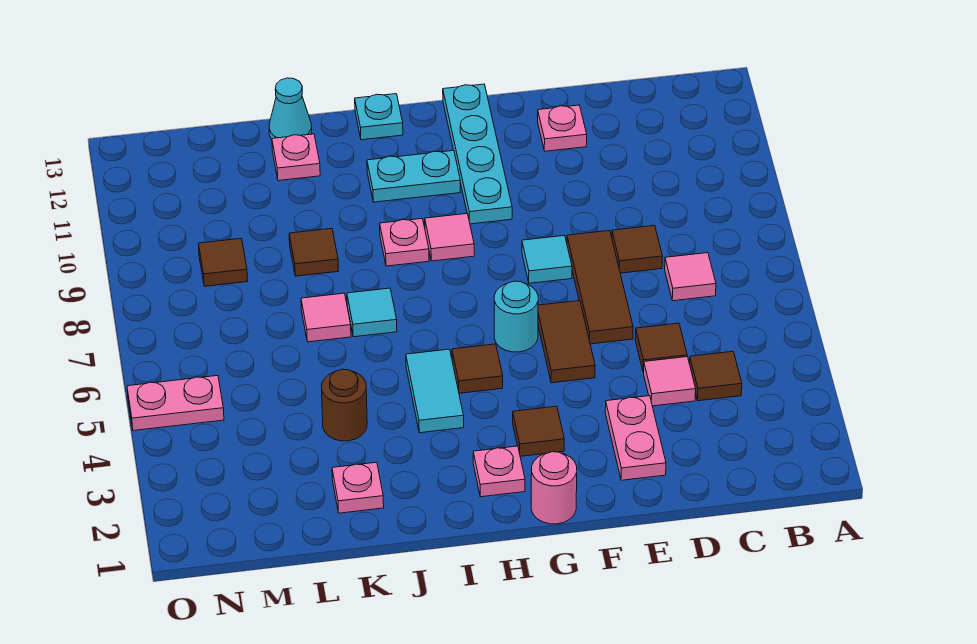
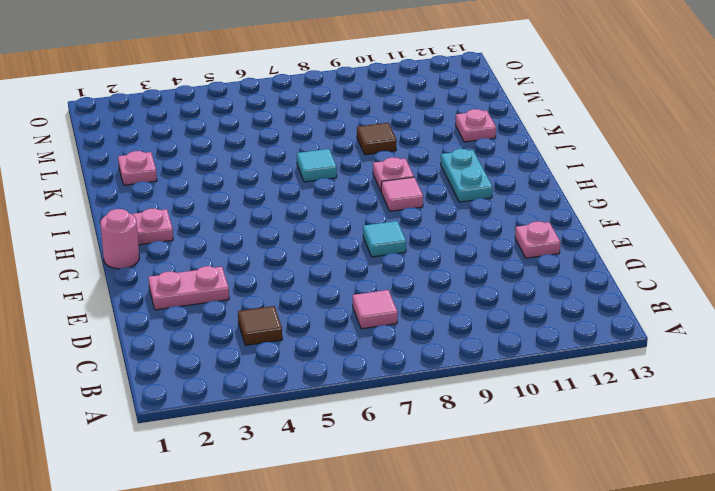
none -> pink 1x1 tile [643,357,696,406]
none -> brown 1x1 tile [635,323,687,372]
none -> brown 1x1 tile [612,225,663,273]
none -> brown 1x3 tile [567,230,633,344]

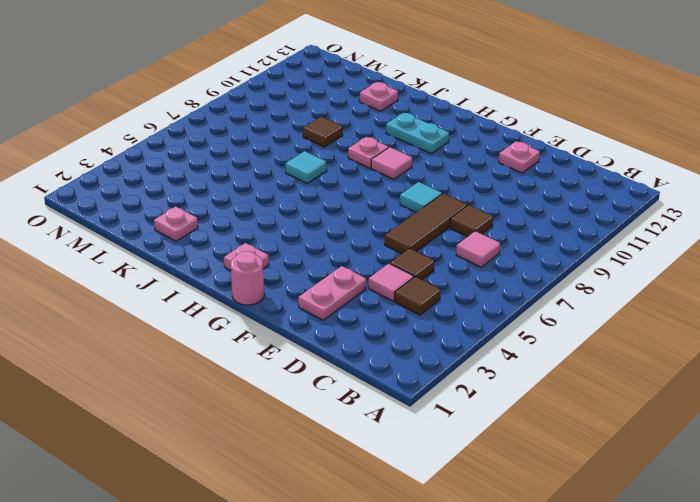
none -> brown 1x2 tile [538,301,595,383]
none -> brown 1x1 tile [513,406,564,456]
none -> cyan 1x1 round brick [494,281,538,352]
none -> cyan 1x4 plate [443,84,512,224]

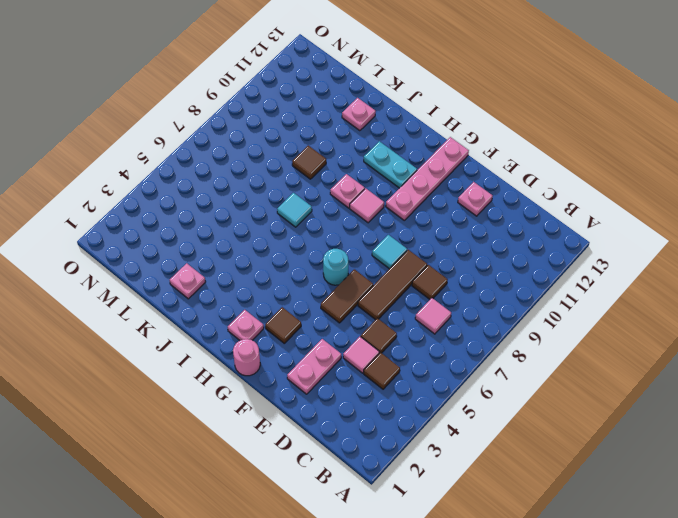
pink 1x4 plate [386,137,469,220] -> cyan 1x4 plate [443,84,512,224]
none -> brown 1x1 tile [452,344,503,393]
none -> cyan 1x2 tile [406,349,464,433]
none -> cyan 1x1 plate [355,94,403,140]
none -> brown 1x1 round brick [322,369,367,441]

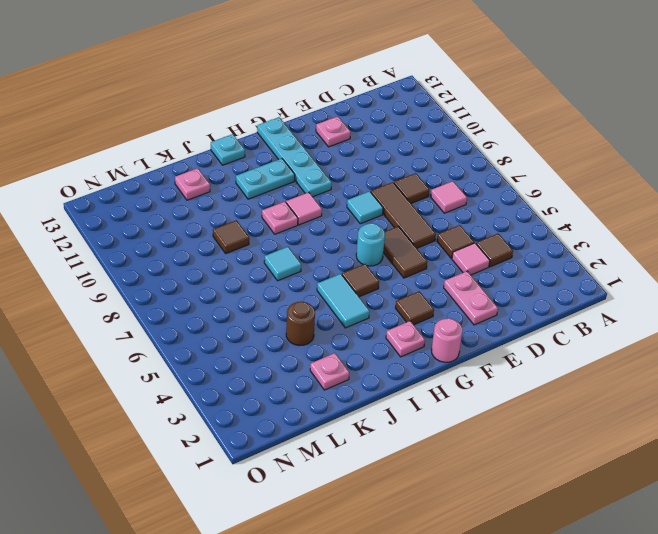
none -> pink 1x1 tile [301,293,351,342]
none -> cyan 1x1 cone [269,78,312,139]
none -> brown 1x1 tile [198,239,248,286]
none -> pink 1x2 plate [127,376,224,431]

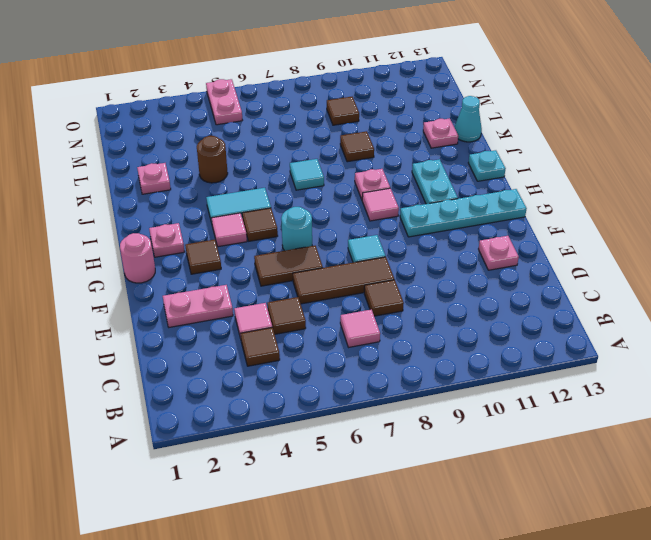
pink 1x1 tile [212,213,247,247] -> pink 1x1 tile moved to [301,293,351,342]

